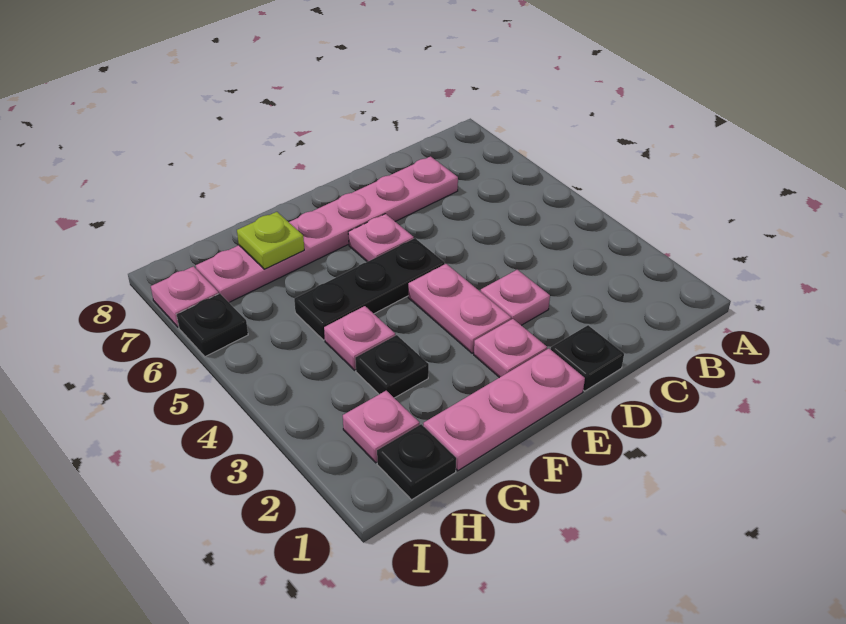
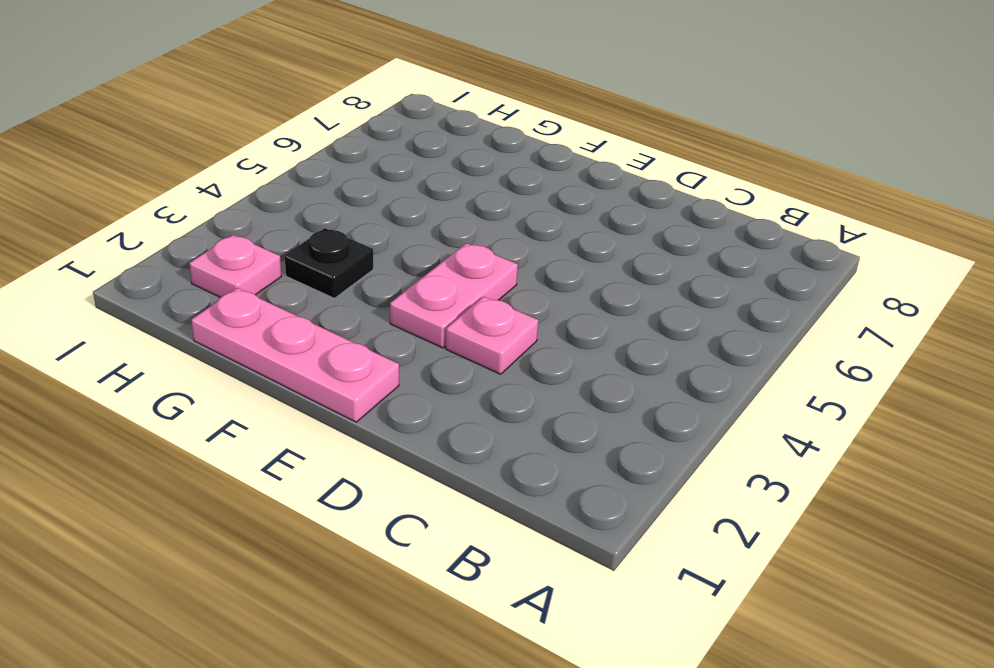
none -> pink 1x6 plate [196,157,458,302]
none -> black 1x1 plate [551,325,624,391]
none -> pink 1x1 plate [474,319,547,378]

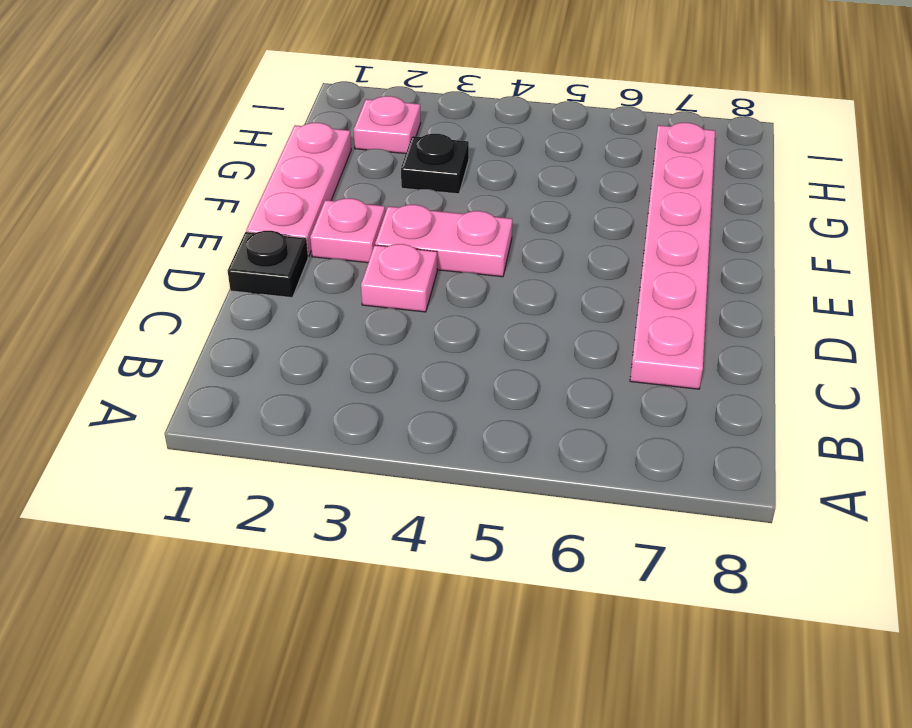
none -> black 1x3 plate [294,238,445,340]
none -> pink 1x1 plate [348,214,414,262]
none -> pink 1x1 plate [324,306,395,370]

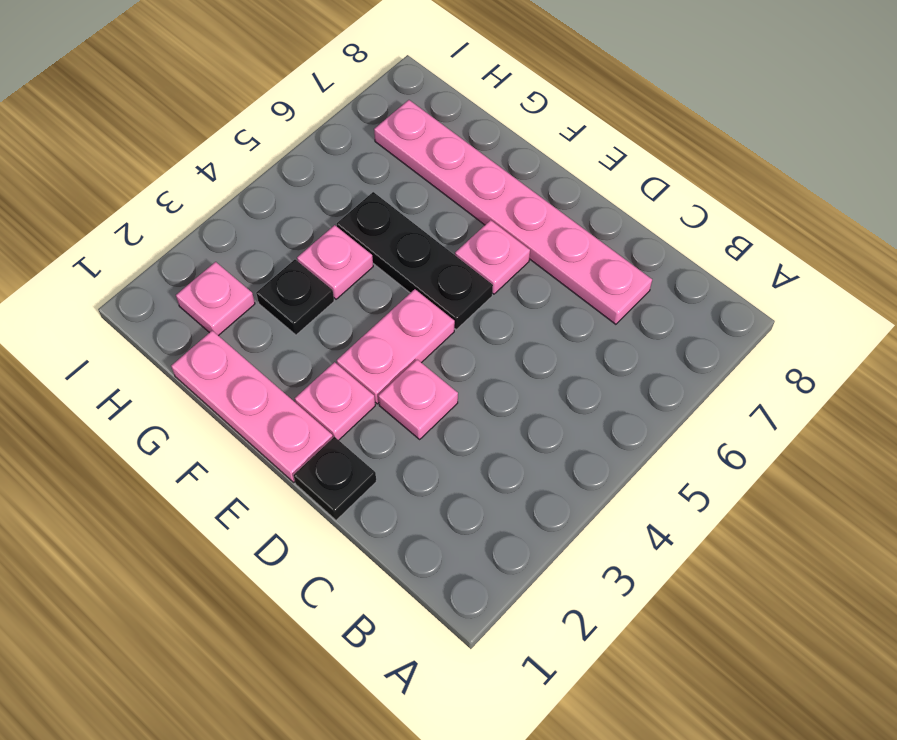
none -> black 1x1 plate [377,424,456,500]
none -> black 1x1 plate [177,293,248,357]
none -> pink 1x1 plate [151,266,219,327]

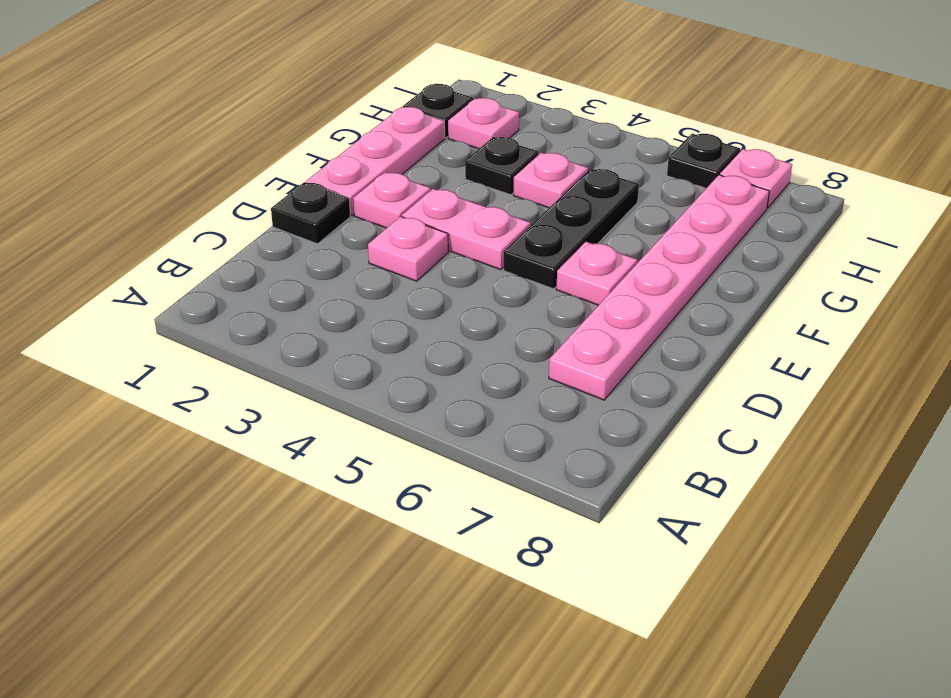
none -> lime 1x1 plate [237,212,304,269]

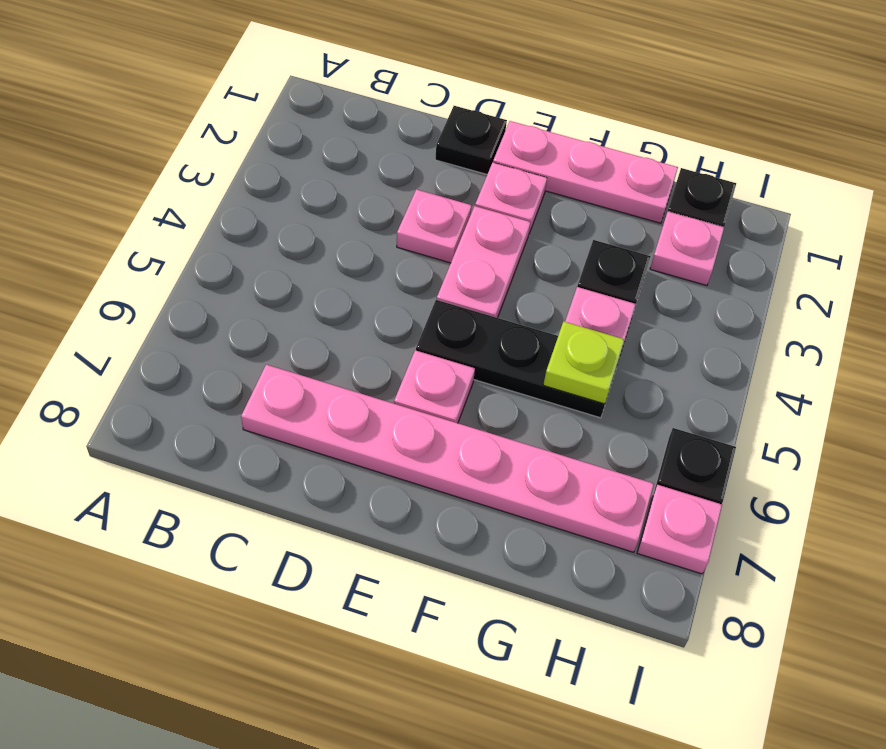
lime 1x1 plate [543,321,624,404] -> lime 1x1 plate moved to [237,212,304,269]

